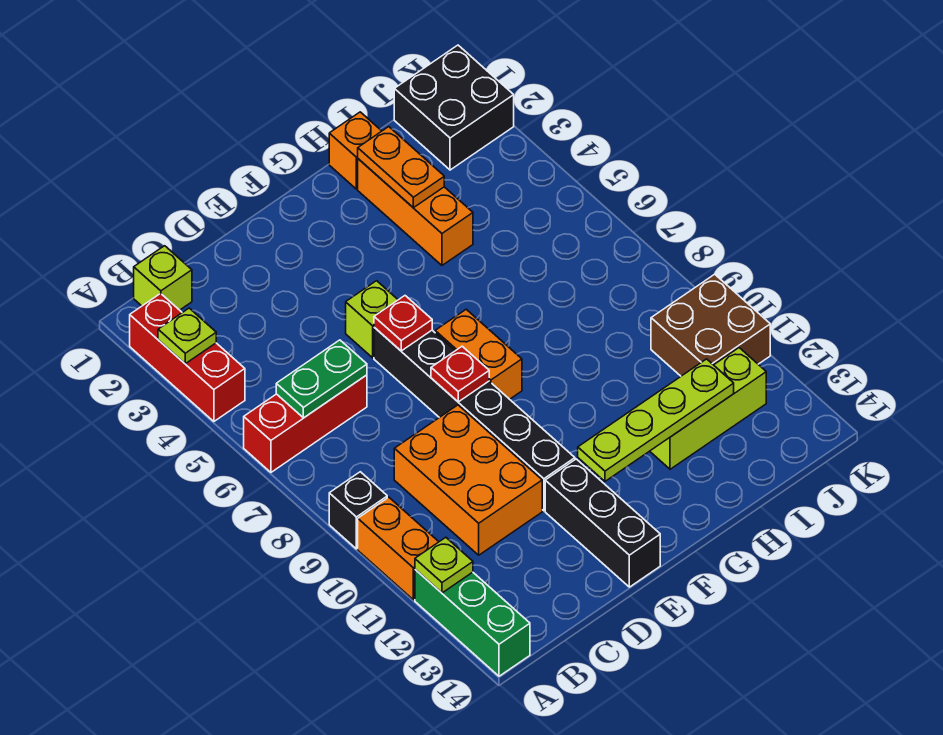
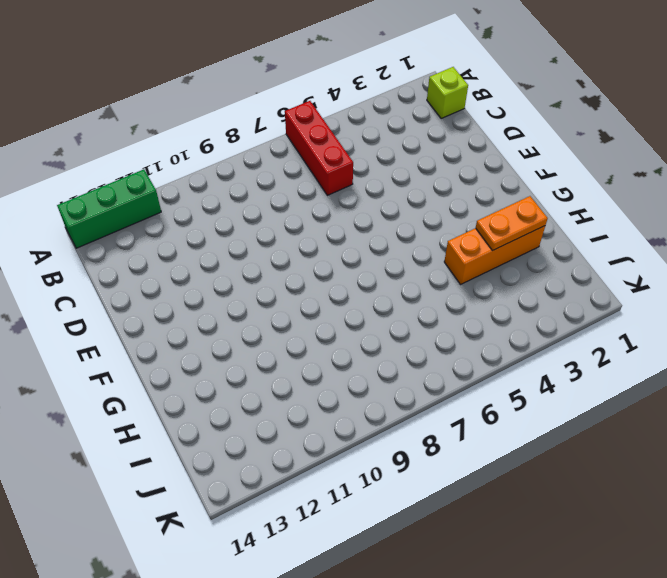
none -> red 1x3 brick [130,293,245,422]
none -> black 1x1 brick [329,472,387,549]
none -> orange 1x2 brick [358,497,439,600]

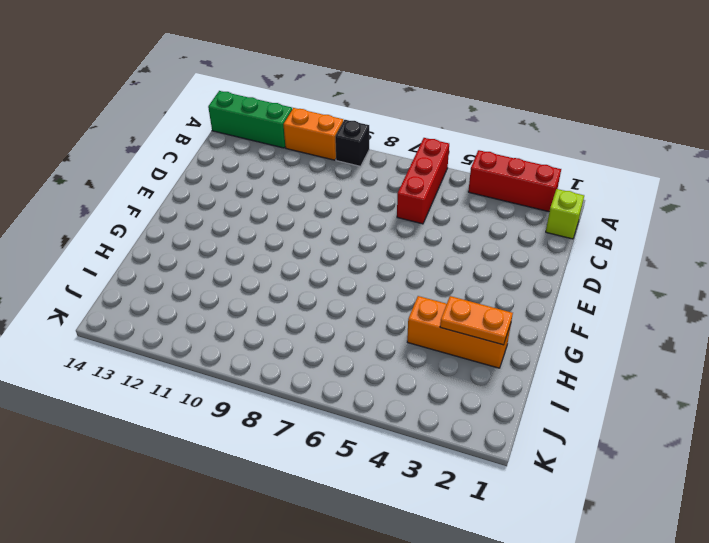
none -> orange 2x3 brick [394,405,542,555]
none -> lime 1x1 brick [346,281,398,358]
none -> black 1x6 brick [374,328,575,511]

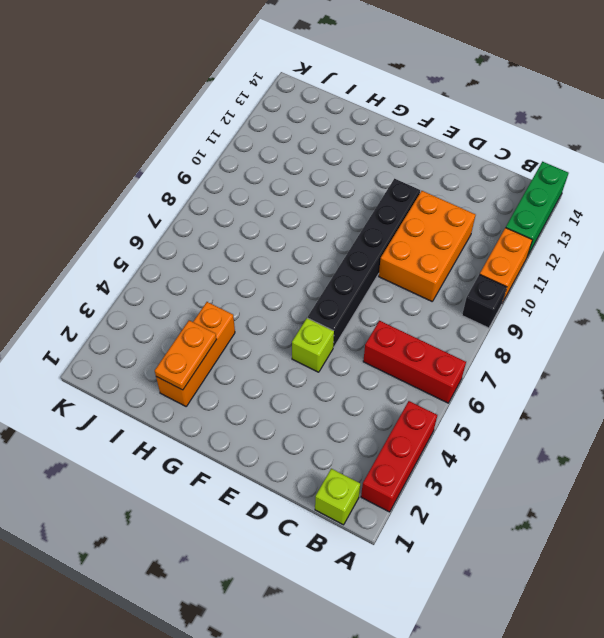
none -> black 1x3 brick [545,459,660,587]
none -> orange 1x2 brick [435,309,522,399]
none -> orange 1x1 brick [329,112,381,189]

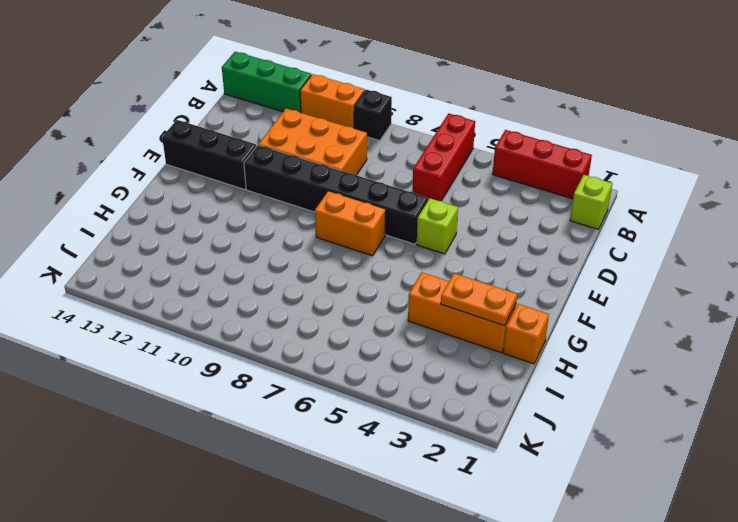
none -> lime 1x3 brick [650,348,766,469]
none -> black 2x2 brick [394,45,514,170]
none -> brown 2x2 brick [651,274,770,376]

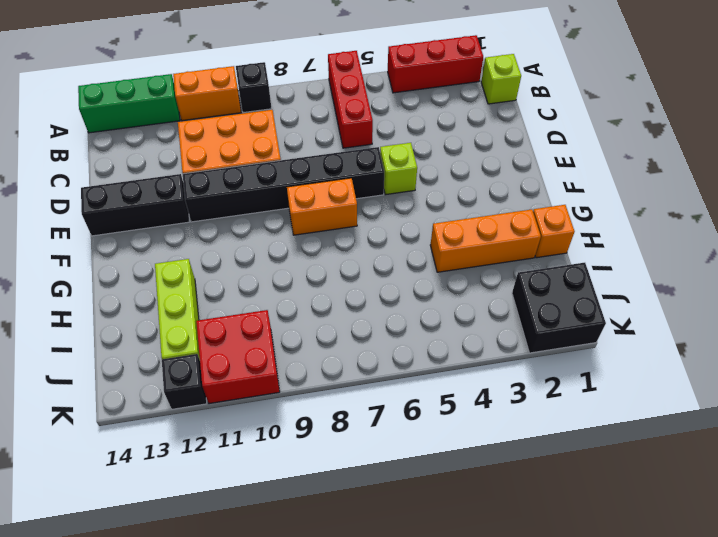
red 2x2 brick [196,310,280,404] -> brown 2x2 brick [651,274,770,376]
black 1x1 brick [162,354,207,409] -> none
none -> lime 1x1 plate [158,308,216,364]
none -> lime 1x1 plate [415,537,473,593]
none -> green 1x2 plate [276,340,367,418]

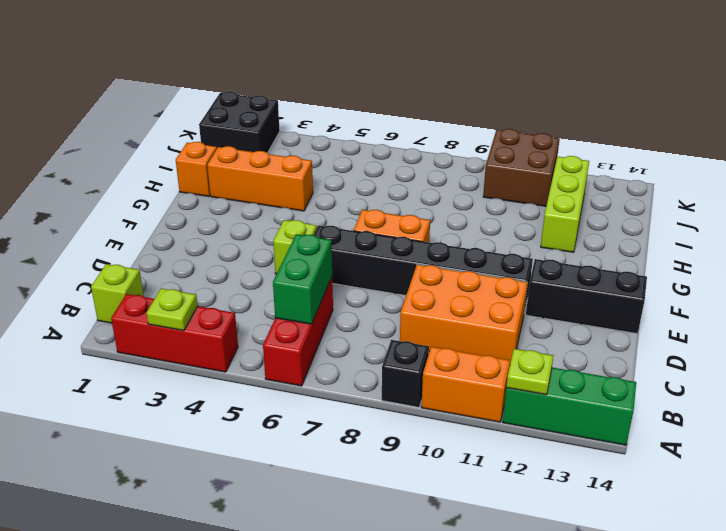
green 1x2 brick [273,234,332,324] -> green 1x2 plate [276,340,367,418]
none -> red 1x1 plate [374,296,432,351]
none -> red 1x1 plate [431,346,489,402]
none -> lime 1x4 plate [578,359,734,481]

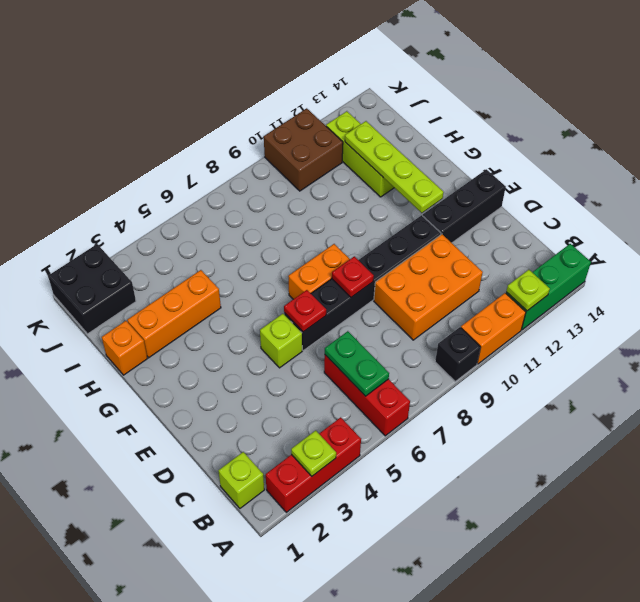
none -> orange 1x2 plate [358,127,444,208]

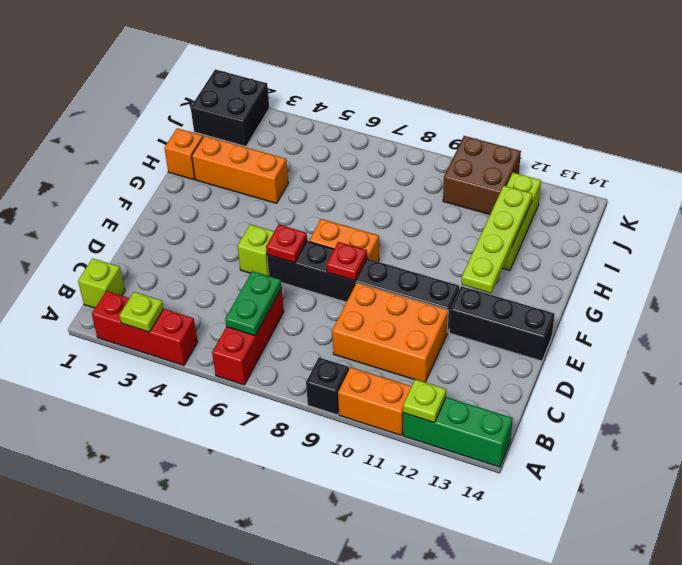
none -> orange 1x2 plate [358,127,444,208]

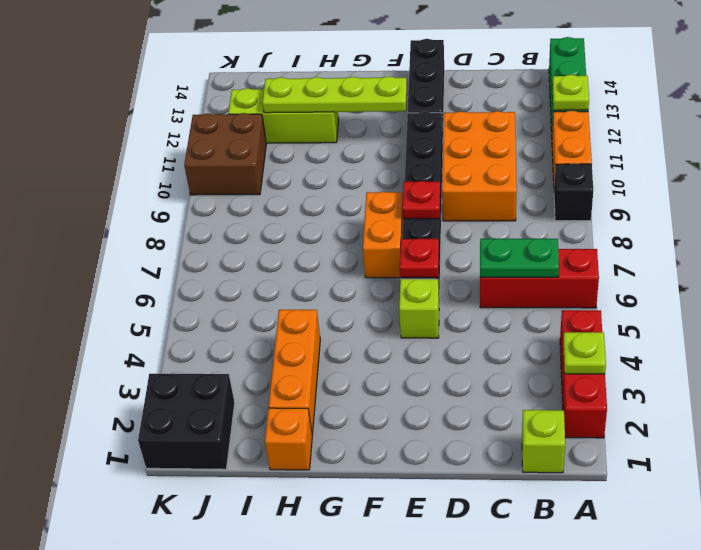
none -> orange 1x2 plate [358,127,444,208]

